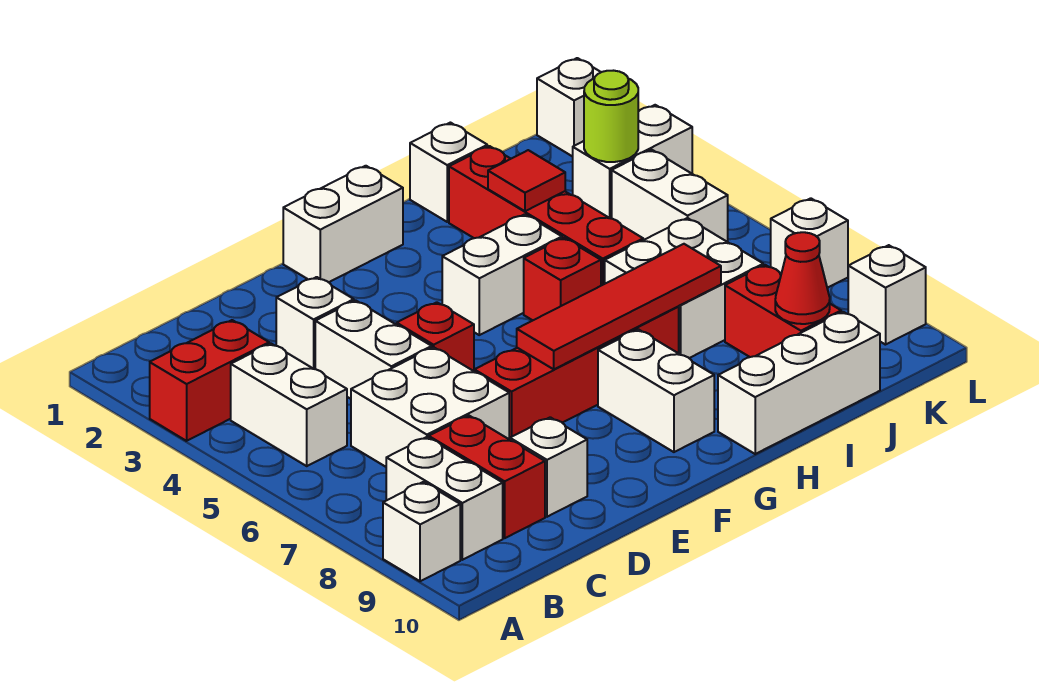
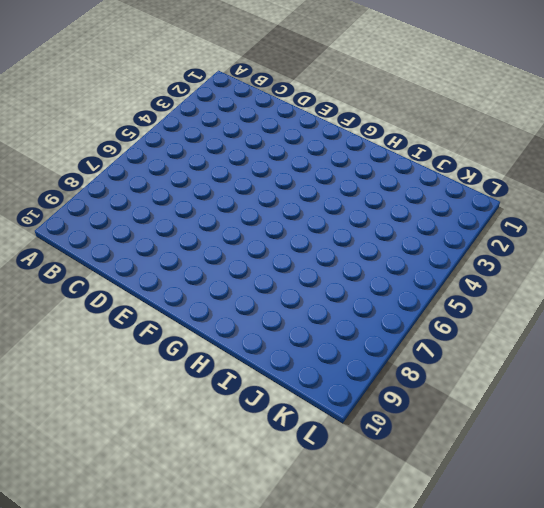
none -> red 1x2 brick [150,320,269,441]
none -> white 1x1 brick [383,482,460,581]
none -> white 1x2 brick [231,344,347,466]

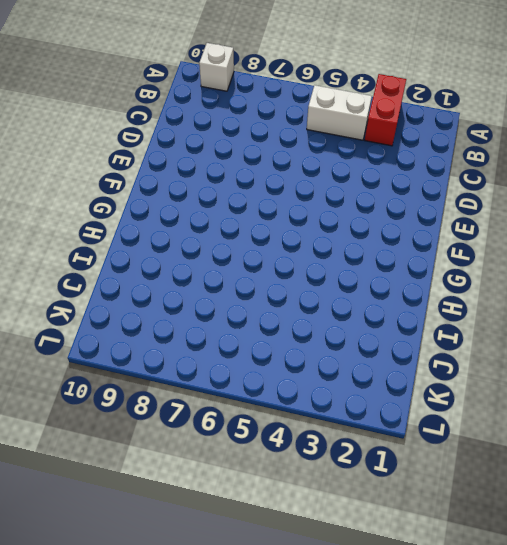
none -> white 1x2 brick [386,437,503,560]
none -> white 2x2 brick [351,347,509,467]
none -> red 1x2 brick [429,416,545,538]

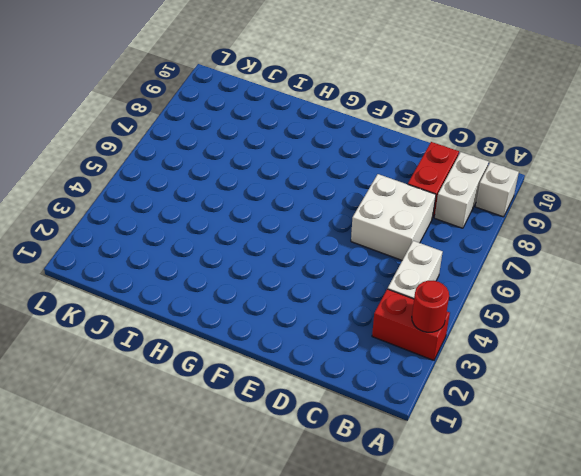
red 1x1 round brick [412,281,449,332] -> none
none -> white 1x1 brick [276,277,354,369]
none -> white 1x2 brick [315,300,432,399]
none -> white 1x1 brick [510,417,587,517]

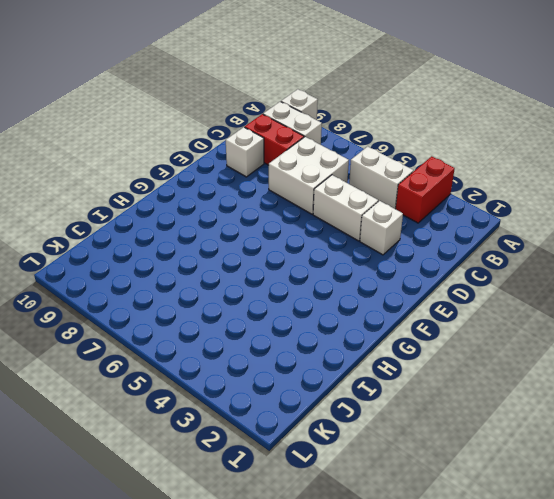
none -> red 1x1 brick [397,302,474,371]
none -> red 1x4 brick [474,307,679,440]
none -> white 1x2 brick [283,166,403,282]

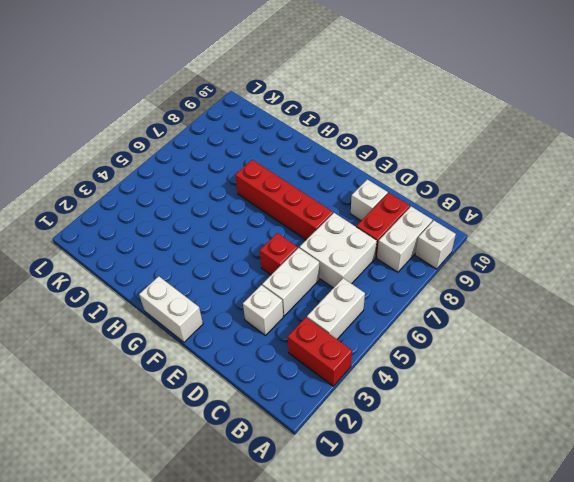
none -> white 1x2 brick [442,214,562,335]
none -> white 1x2 brick [598,329,714,452]
none -> red 1x1 brick [524,238,601,320]

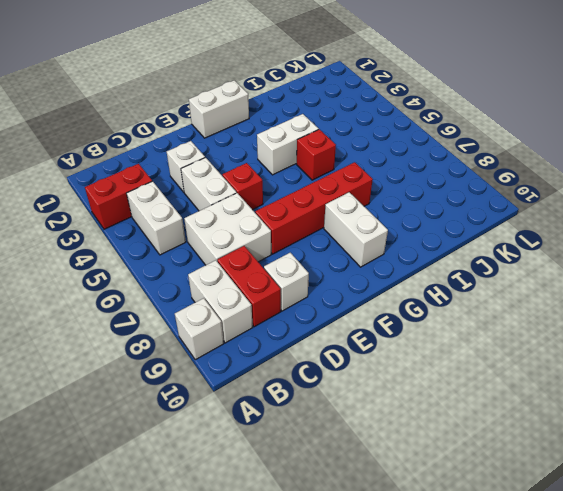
none -> white 1x3 brick [718,312,880,454]
none -> white 1x1 brick [410,123,487,222]
none -> red 1x4 brick [449,146,643,286]

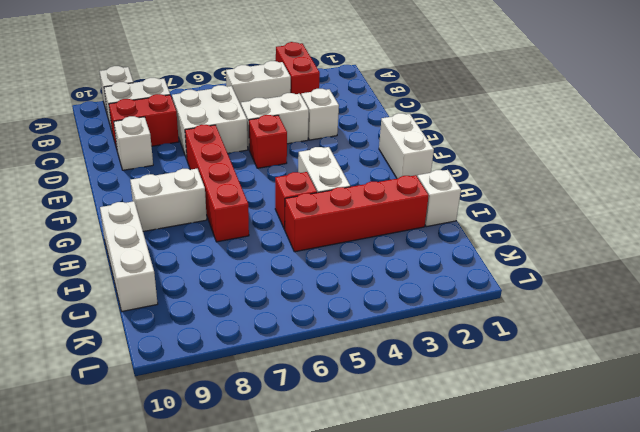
none -> white 2x2 brick [605,218,763,358]
none -> red 1x2 brick [725,265,841,357]
none -> white 1x2 brick [573,105,692,219]

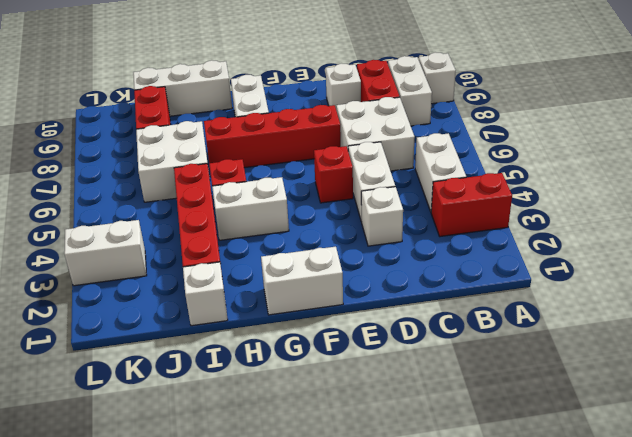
none -> white 1x2 brick [612,150,728,242]
none -> white 1x1 brick [537,58,601,157]
none -> white 1x1 brick [771,198,848,288]

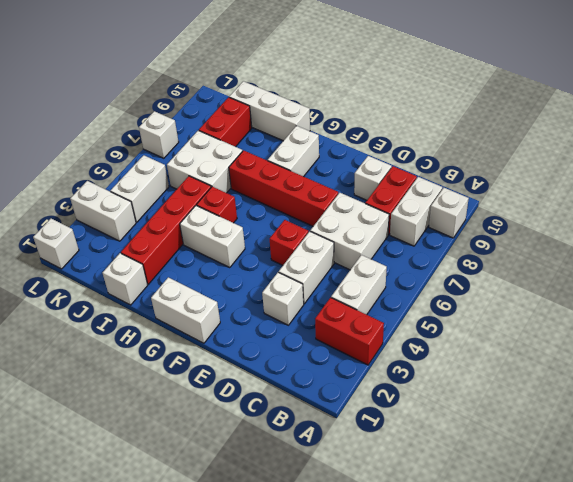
none -> white 1x1 brick [848,245,926,345]
none -> red 1x4 tile [517,244,721,369]
none -> red 1x1 tile [488,150,565,211]

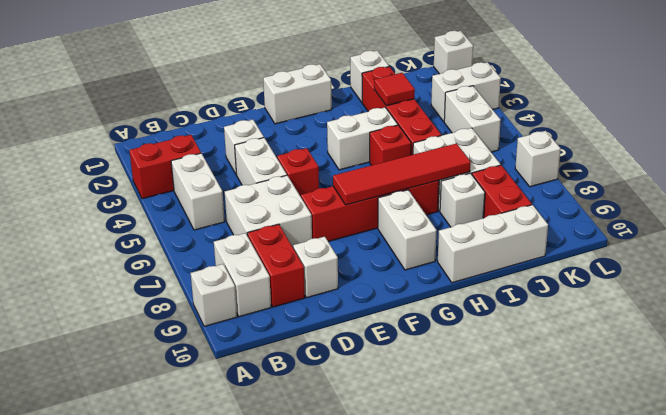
white 1x1 brick [440,173,485,227] -> white 1x1 brick moved to [848,245,926,345]
none -> red 1x1 cone [775,232,830,324]
none -> lime 1x1 round brick [584,71,638,162]

